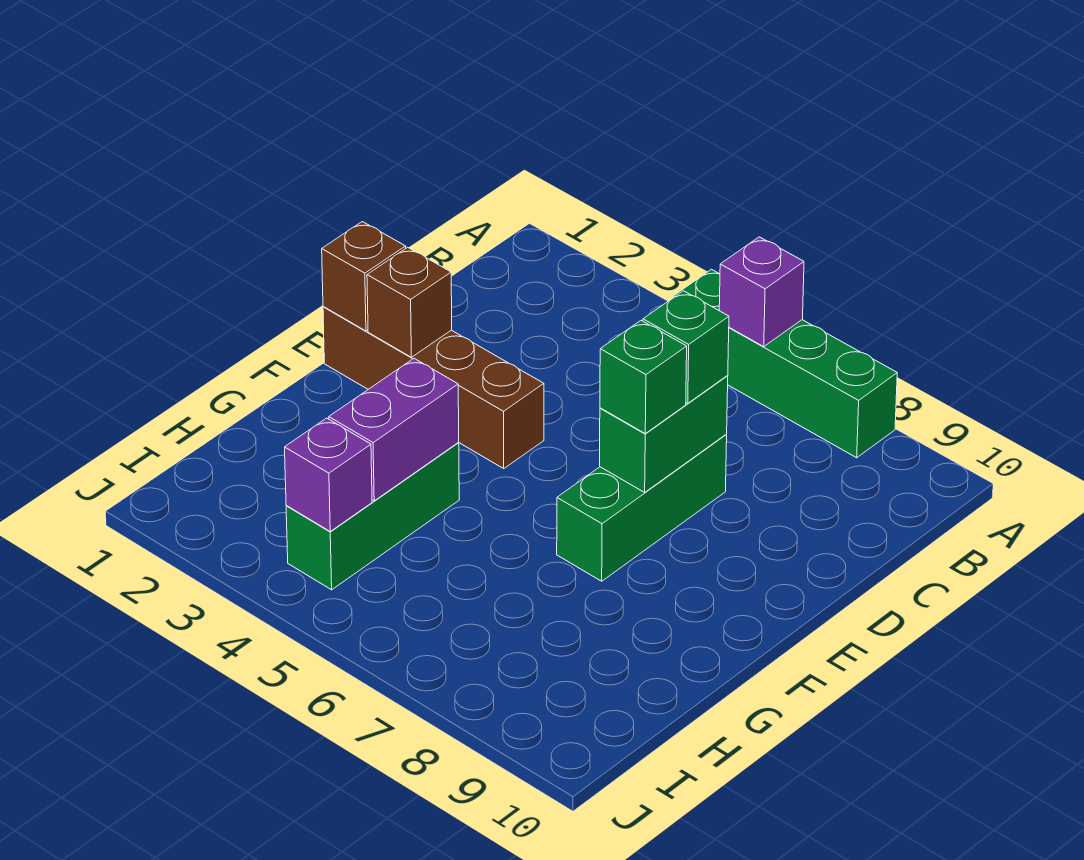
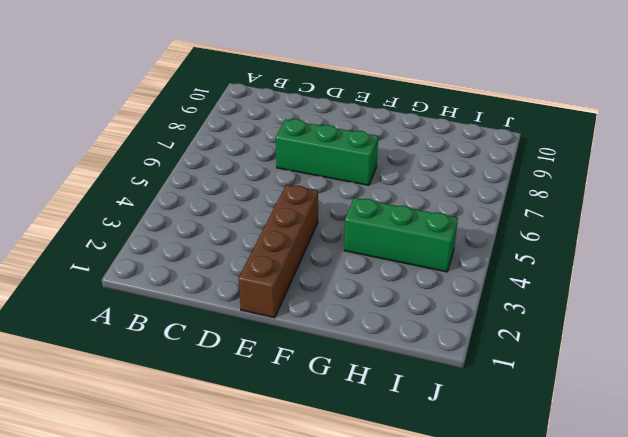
none -> green 1x4 brick [673,269,897,458]
none -> purple 1x1 brick [719,237,804,346]
none -> green 1x2 brick [600,376,728,492]

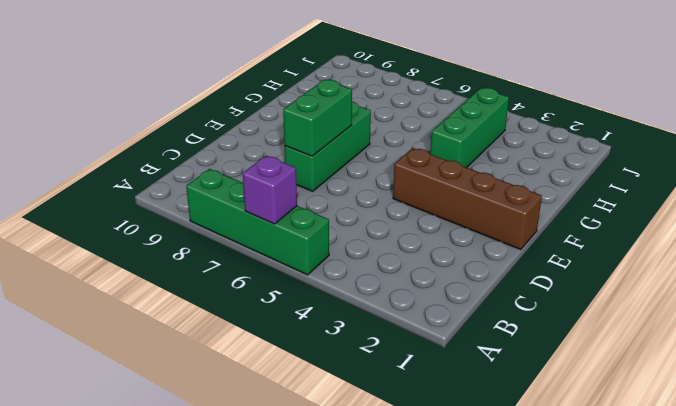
none -> brown 1x1 brick [322,222,406,331]
none -> brown 1x1 brick [367,247,452,357]
none -> purple 1x2 brick [329,359,459,501]

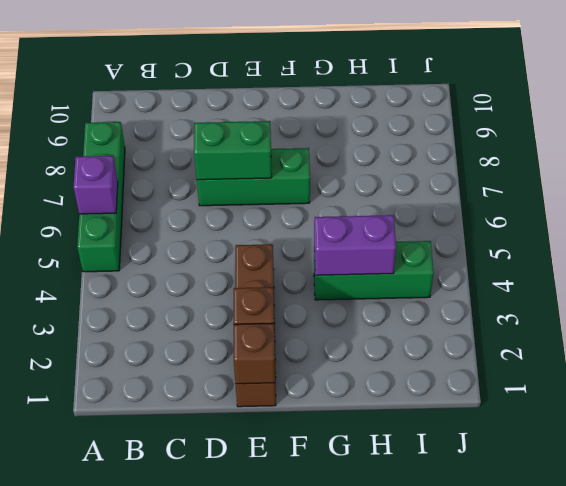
none -> purple 1x1 brick [285,418,372,531]
none -> green 1x1 brick [643,291,729,403]
none -> green 1x1 brick [600,321,687,433]

